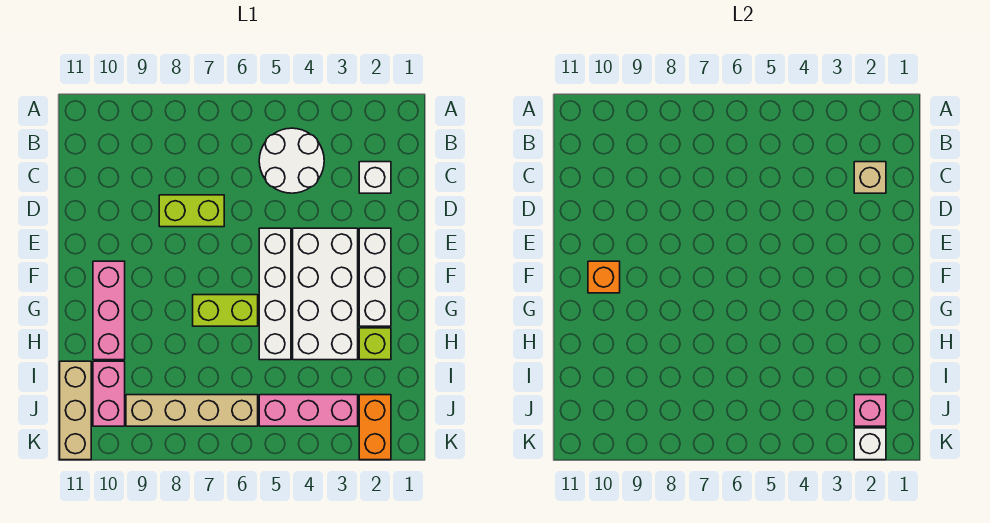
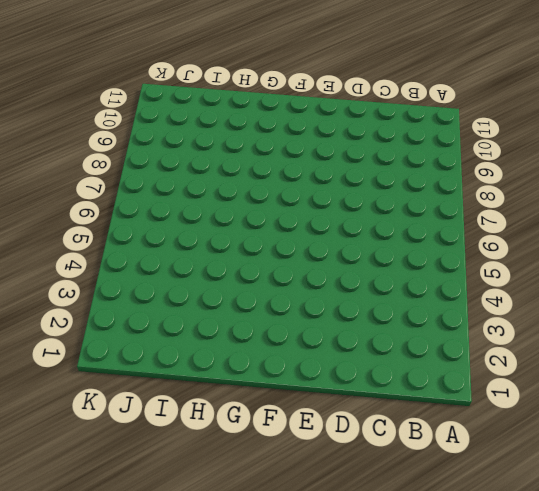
none -> white 2x2 round brick [259,128,324,193]
none -> white 1x1 brick [359,162,391,193]
none -> lime 1x2 brick [159,195,224,227]

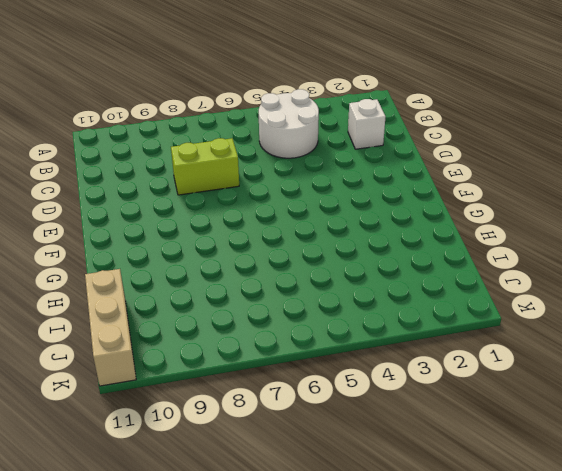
none -> white 1x3 brick [359,228,391,326]
none -> white 2x4 brick [293,228,358,360]
none -> white 1x4 brick [259,228,291,360]

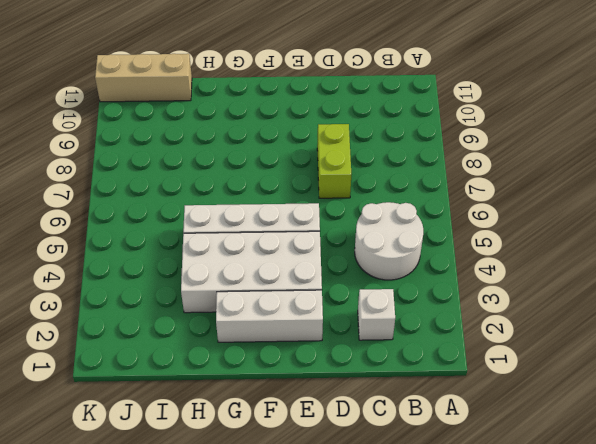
none -> pink 1x3 brick [93,261,125,360]
none -> lime 1x2 brick [193,295,258,326]
none -> lime 1x1 brick [359,328,391,360]

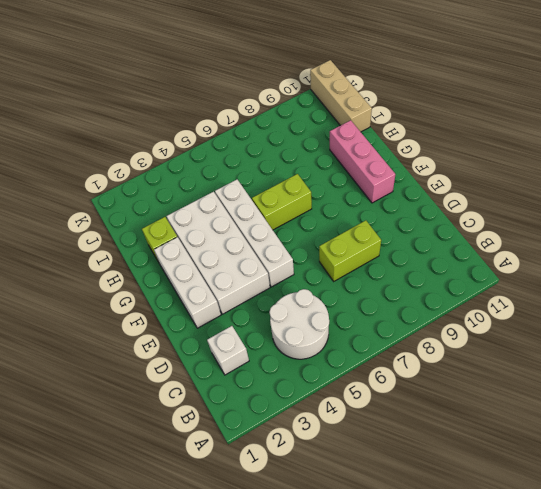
none -> pink 1x2 brick [93,361,125,426]
none -> orange 1x2 brick [359,395,391,460]
none -> pink 1x3 brick [259,395,358,426]

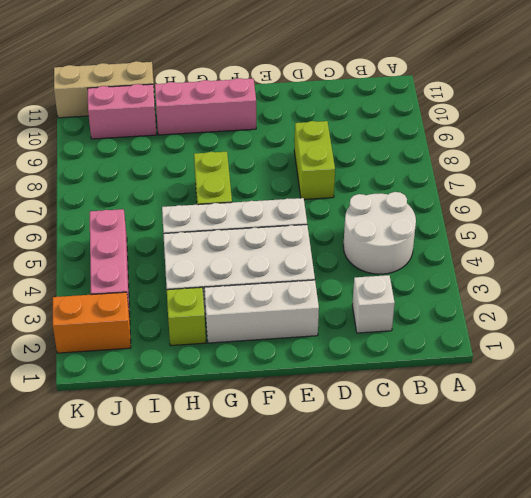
none -> tan 1x4 brick [126,395,258,426]
none -> tan 1x1 brick [854,162,886,193]
none -> orange 1x1 brick [588,261,620,293]

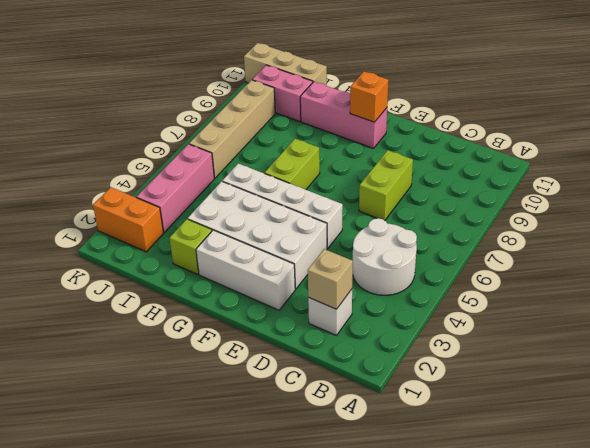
none -> pink 1x1 brick [854,395,886,426]
none -> white 1x1 brick [854,428,886,460]

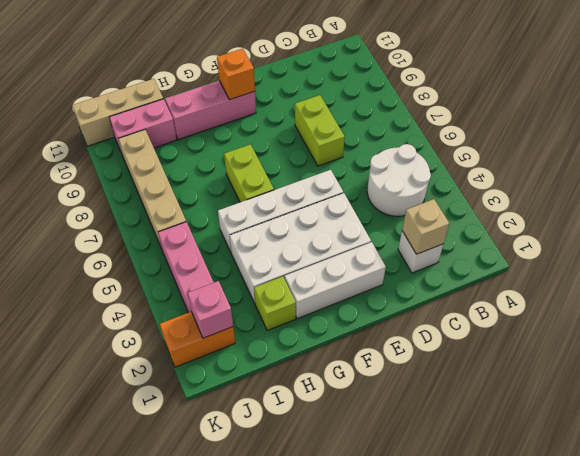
none -> white 1x1 brick [854,428,886,460]

